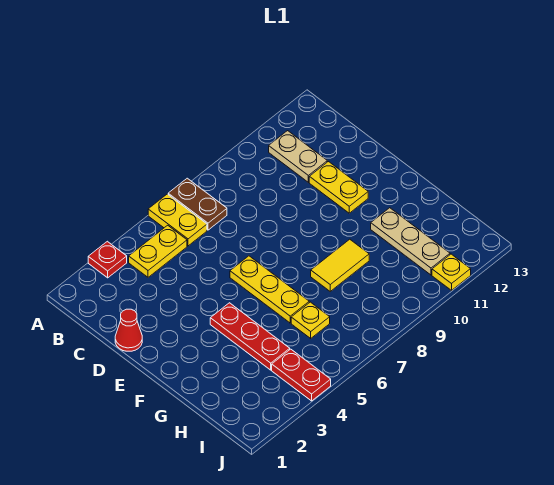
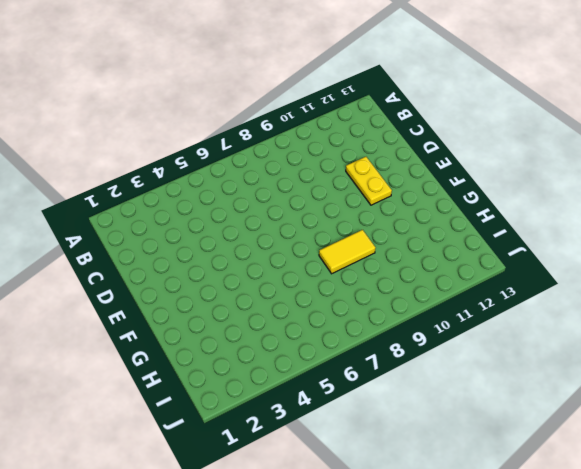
none -> red 1x1 plate [88,241,127,278]
none -> yellow 1x2 plate [148,194,207,246]
none -> brown 1x2 plate [168,178,227,230]

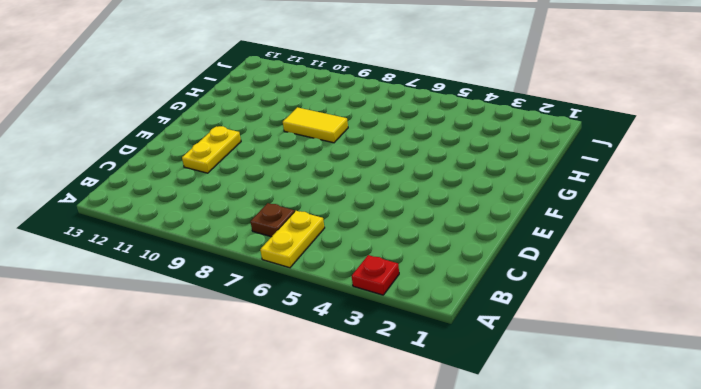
brown 1x1 plate [250,203,295,237] -> brown 1x2 plate [168,178,227,230]
none -> yellow 1x2 plate [129,225,187,277]
none -> tan 1x2 plate [269,131,327,182]
none -> red 1x1 cone [115,309,142,351]

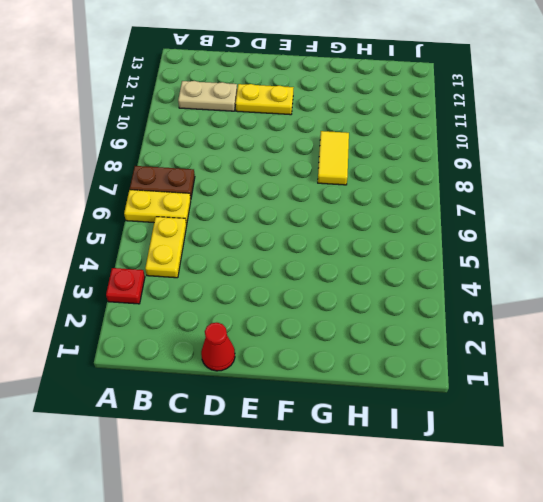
none -> yellow 1x3 plate [230,256,309,323]
none -> red 1x3 plate [210,303,290,370]
none -> tan 1x3 plate [371,208,450,275]

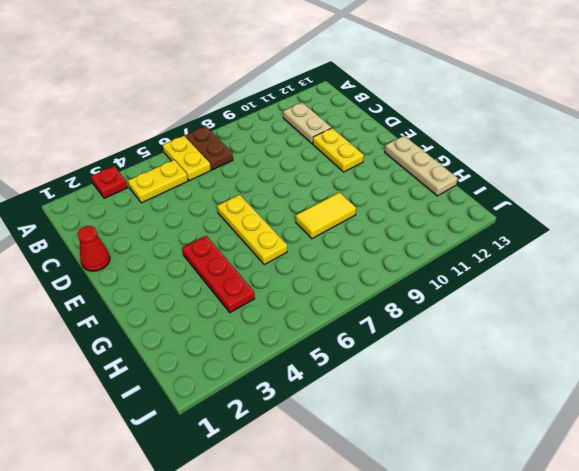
tan 1x3 plate [385,136,458,196] -> tan 1x3 plate moved to [371,208,450,275]
none -> yellow 1x1 plate [291,302,330,338]
none -> red 1x2 plate [272,349,331,401]
none -> yellow 1x1 plate [432,254,471,290]

